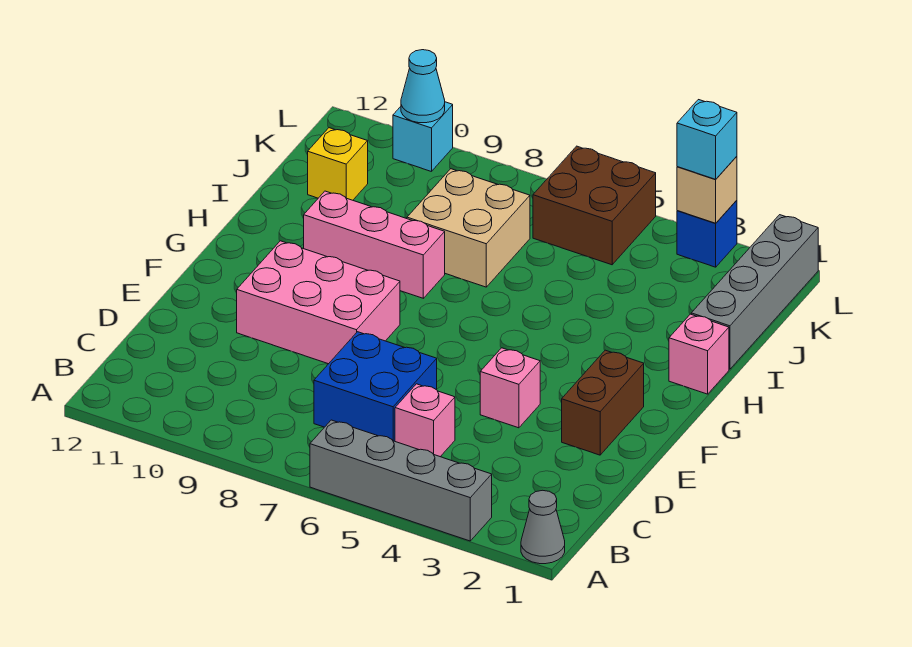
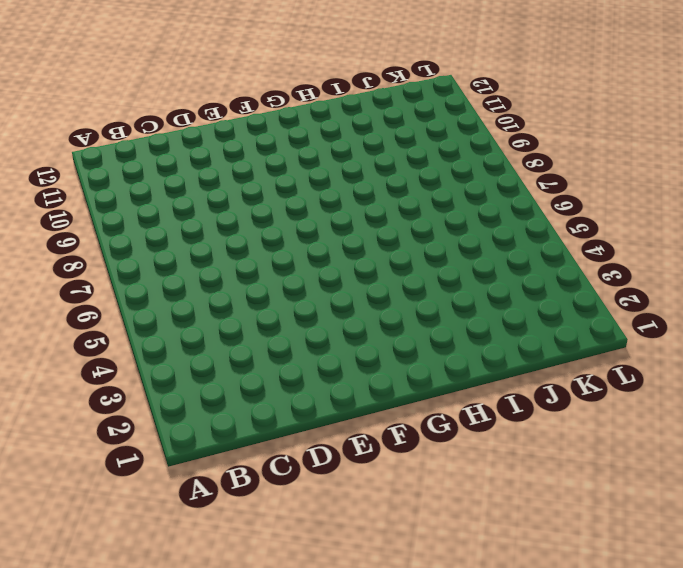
none -> grey 1x1 cone [521,490,565,564]
none -> grey 1x4 brick [310,420,492,541]
none -> pink 1x1 brick [395,384,455,457]

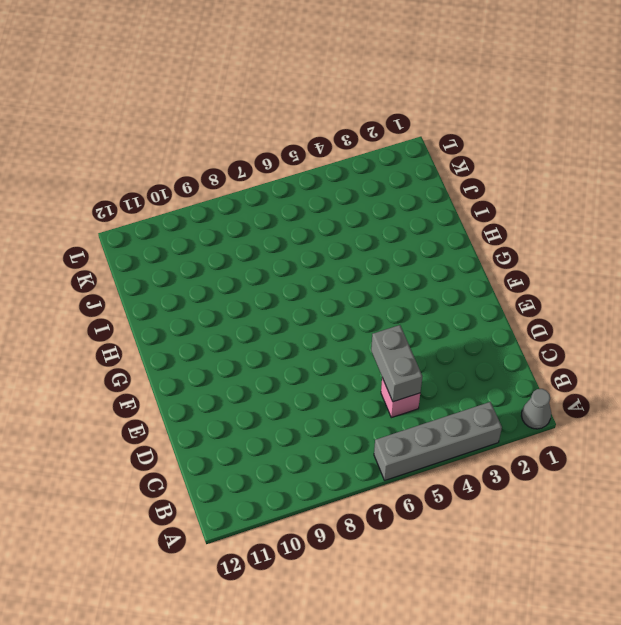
grey 1x2 brick [371,325,422,402] -> none
none -> blue 2x2 brick [314,332,437,441]
none -> brown 1x2 brick [562,350,644,455]
none -> pink 1x1 brick [480,348,540,428]

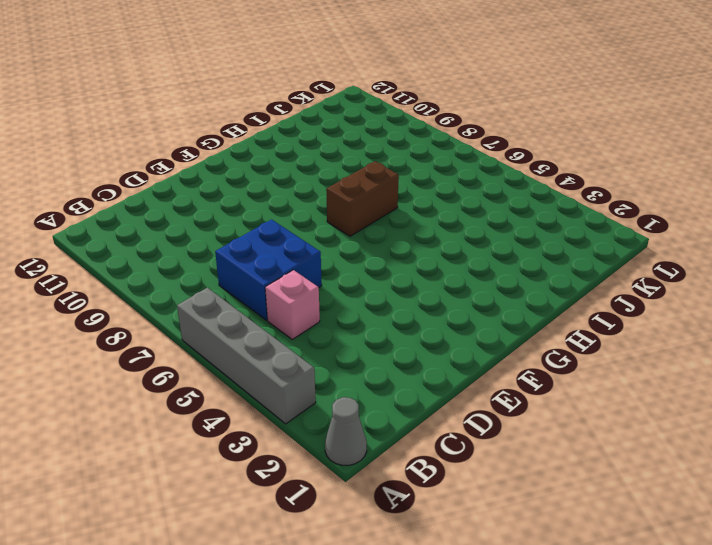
brown 1x2 brick [326,161,399,236] -> brown 1x2 brick moved to [562,350,644,455]
none -> pink 1x1 brick [480,348,540,428]
none -> pink 2x3 brick [237,241,400,364]
none -> pink 1x1 brick [669,314,729,394]

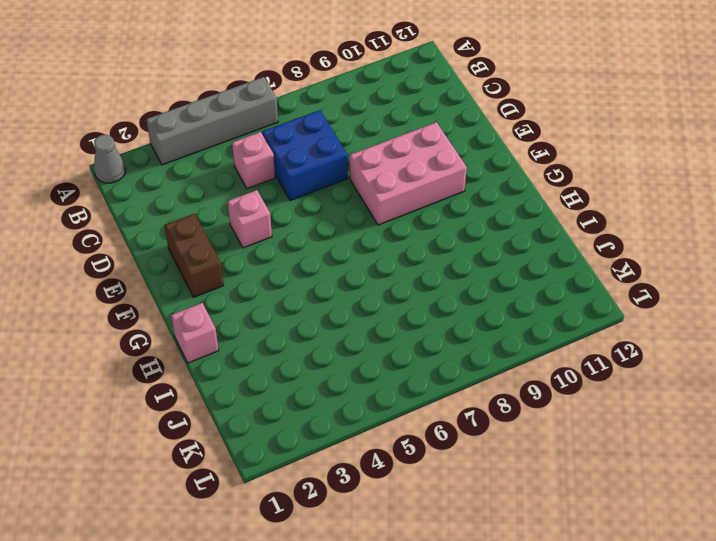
none -> pink 1x3 brick [304,191,445,298]
none -> grey 1x4 brick [691,215,818,369]
none -> tan 2x2 brick [407,169,530,287]

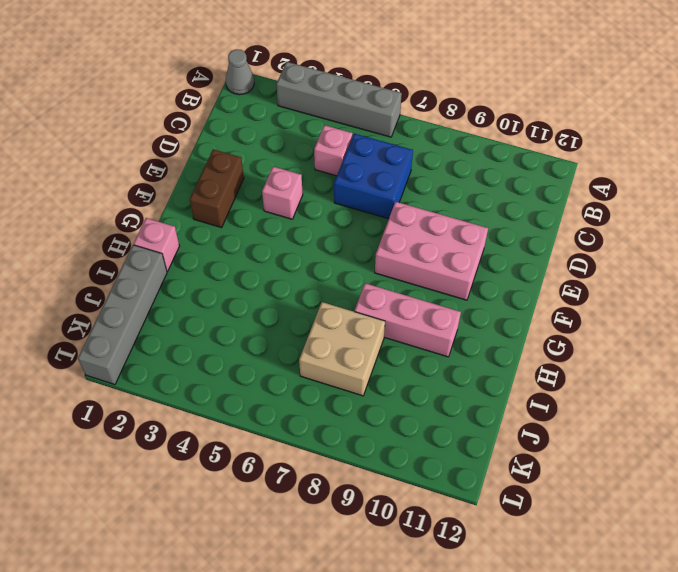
none -> yellow 1x1 brick [308,128,368,200]
none -> brown 2x2 brick [533,146,656,265]
none -> blue 1x1 brick [677,200,737,267]

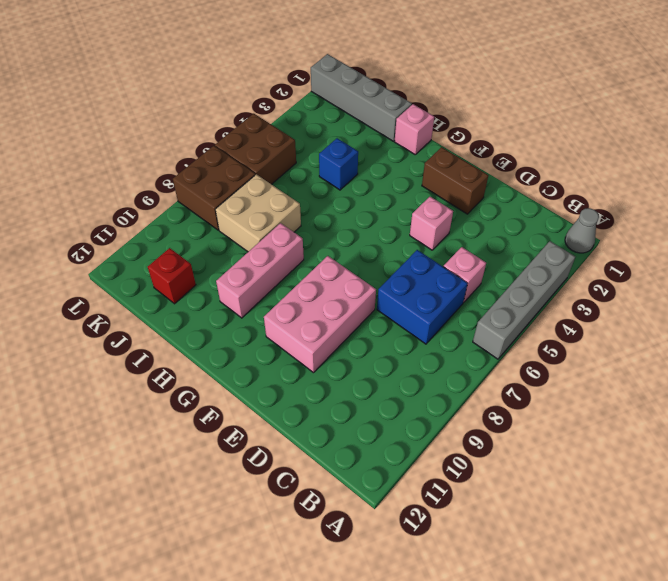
blue 1x1 brick [319,138,358,190] -> blue 1x1 brick moved to [677,200,737,267]
red 1x1 brick [148,248,196,304] -> yellow 1x1 brick [308,128,368,200]
brown 2x2 brick [173,146,255,230] -> none
none -> cyan 1x1 brick [393,102,453,172]
none -> tan 1x1 brick [677,156,737,223]
none -> cyan 1x1 cone [401,50,445,123]

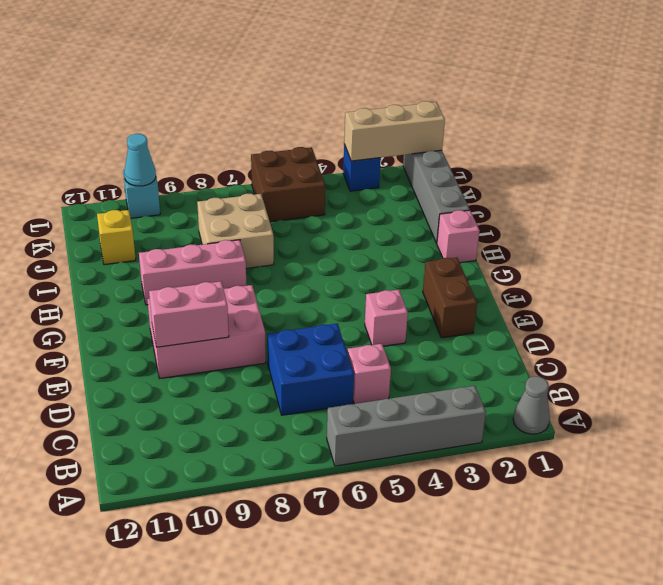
pink 1x2 brick [149,281,229,347] -> none
tan 1x3 brick [344,101,445,161] -> tan 1x1 brick [677,156,737,223]
none -> cyan 1x1 brick [677,100,737,179]

